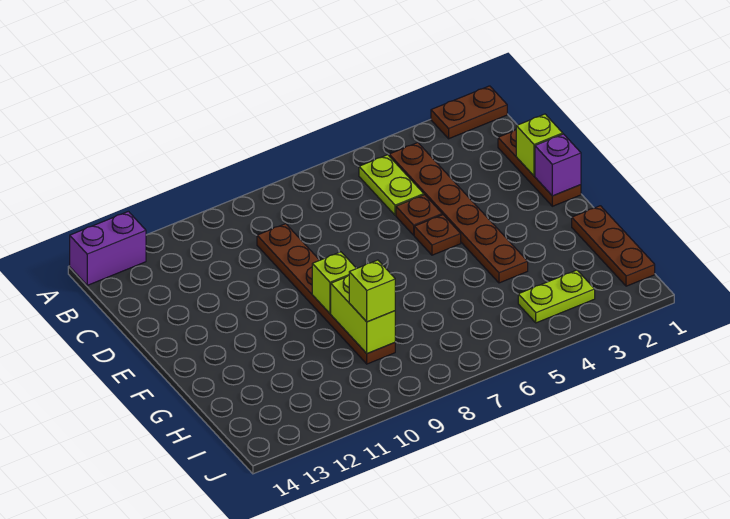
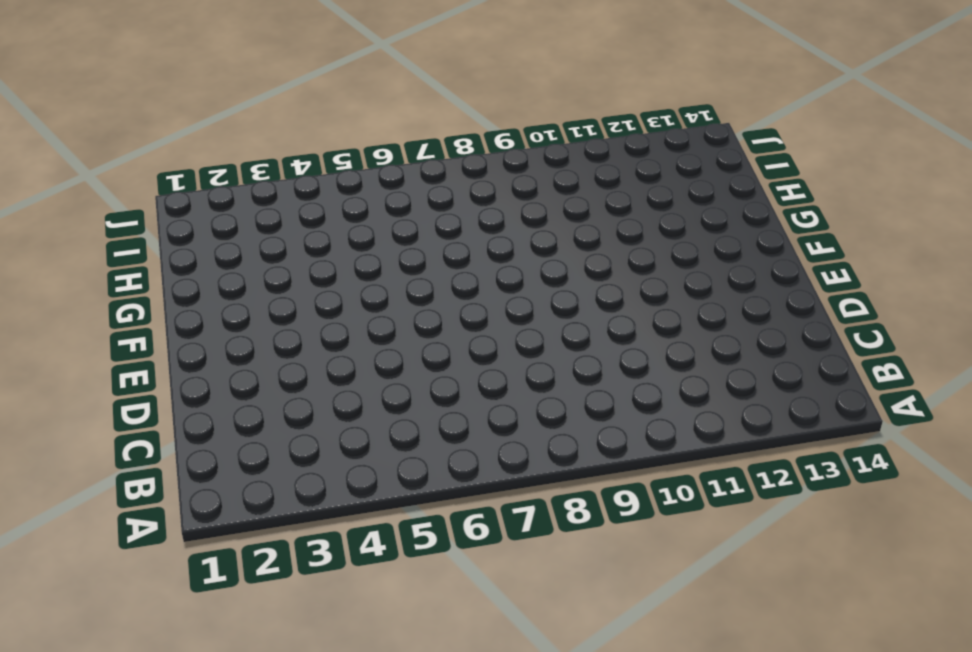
none -> brown 1x2 plate [431,86,507,139]
none -> purple 1x2 brick [70,211,146,285]
none -> brown 1x6 plate [389,143,528,283]

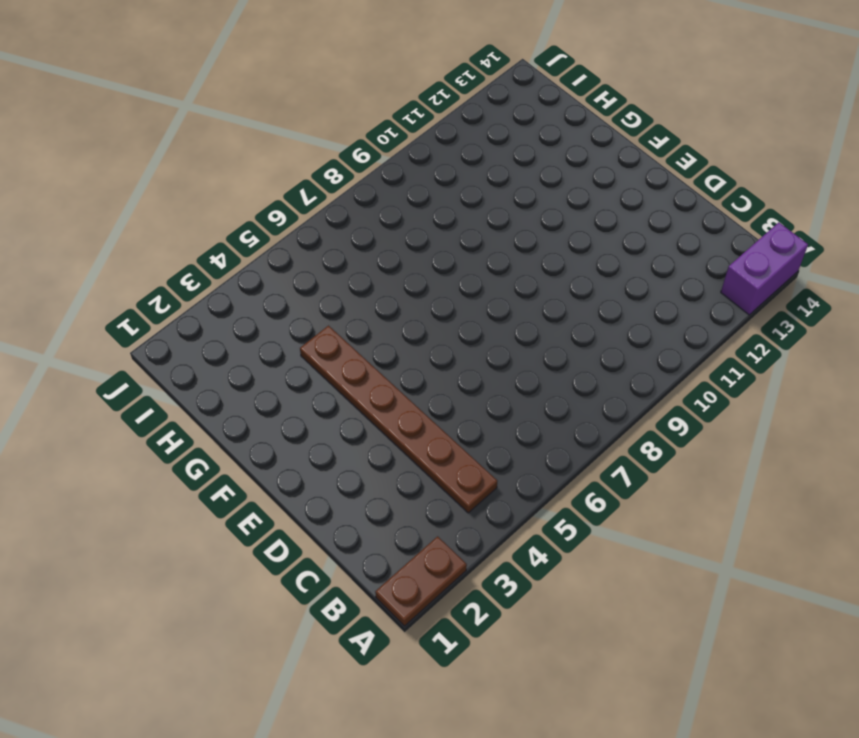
none -> lime 1x2 plate [359,155,424,215]
none -> brown 1x3 plate [498,129,581,206]
none -> brown 1x6 plate [257,224,395,364]

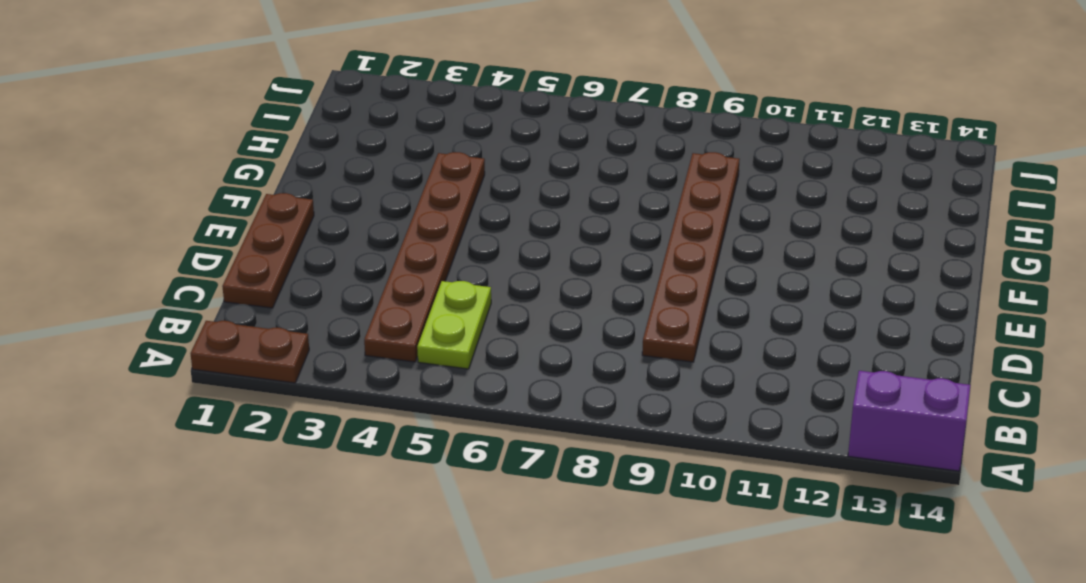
none -> brown 1x1 plate [396,195,442,235]
none -> brown 1x1 plate [414,215,461,255]
none -> brown 1x3 plate [572,206,655,286]

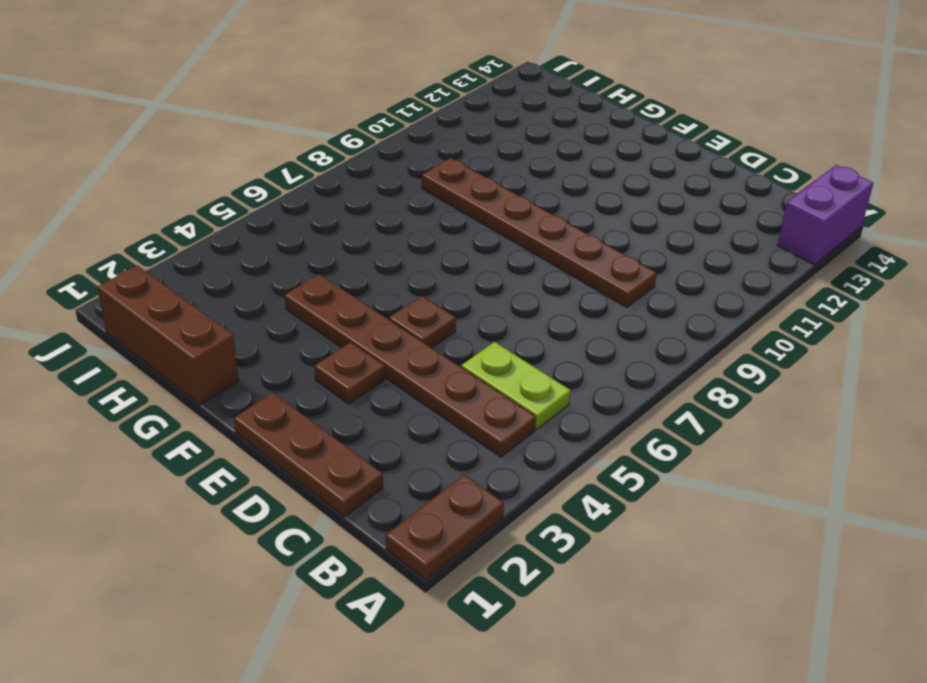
brown 1x1 plate [314,342,385,404] -> brown 1x1 plate moved to [396,195,442,235]
brown 1x3 brick [98,265,238,405] -> brown 1x3 plate [572,206,655,286]
none -> lime 1x2 plate [518,270,595,323]
none -> lime 1x1 brick [516,114,563,176]
none -> purple 1x1 brick [535,134,581,196]

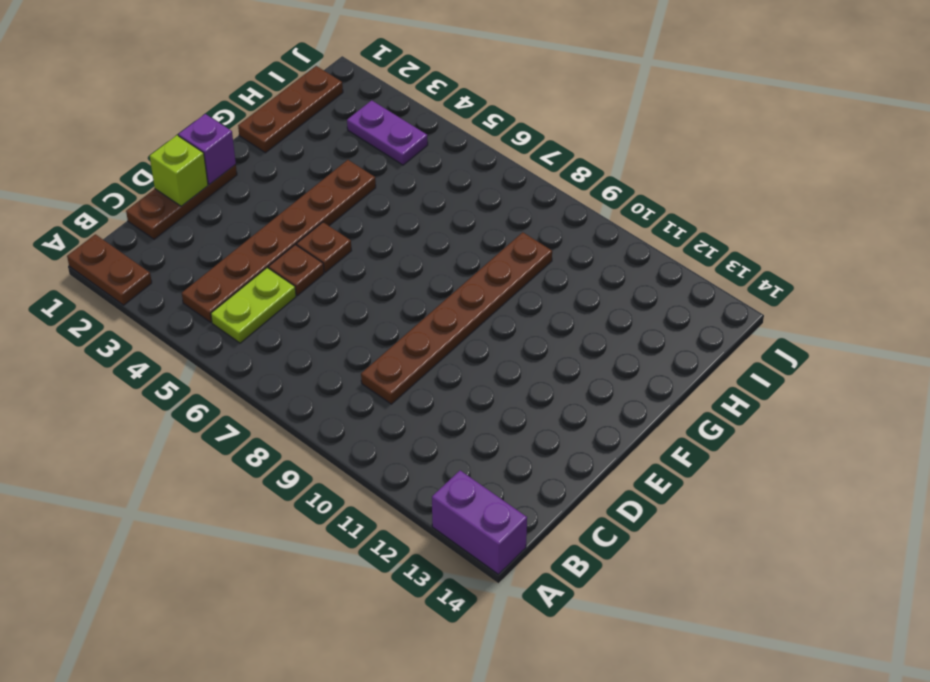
purple 1x2 plate [347,100,428,165] -> lime 1x2 plate [518,270,595,323]
none -> lime 1x1 brick [312,252,356,314]
none -> lime 1x2 brick [331,275,395,354]
none -> lime 1x1 brick [349,260,395,322]

